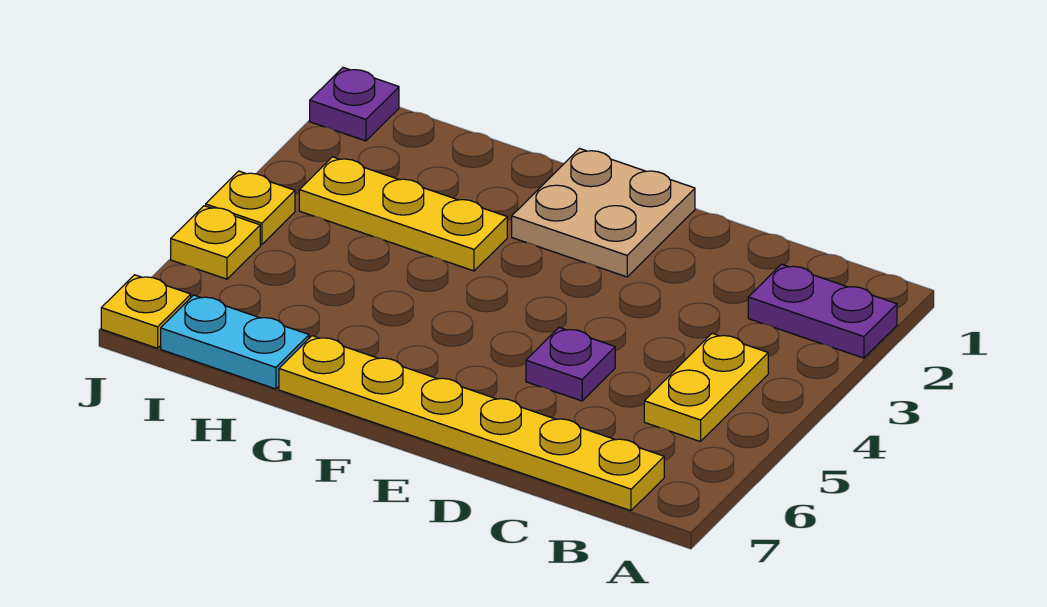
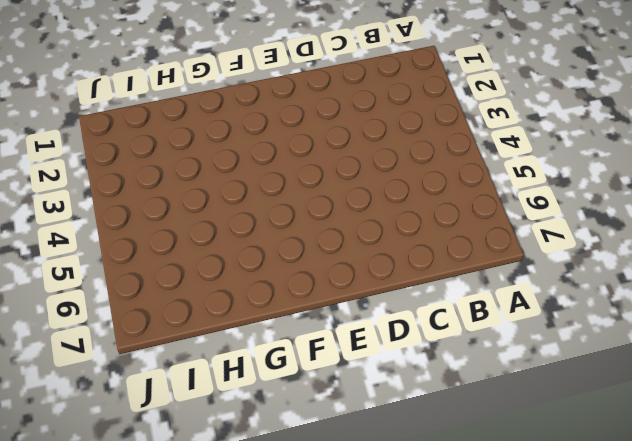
none -> purple 1x2 plate [748,264,897,358]
none -> yellow 1x2 plate [644,333,768,442]

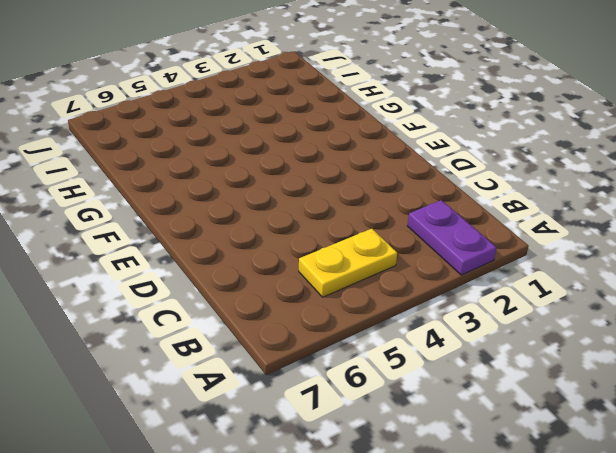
none -> yellow 1x6 plate [279,336,664,511]
none -> purple 1x1 plate [526,327,615,401]

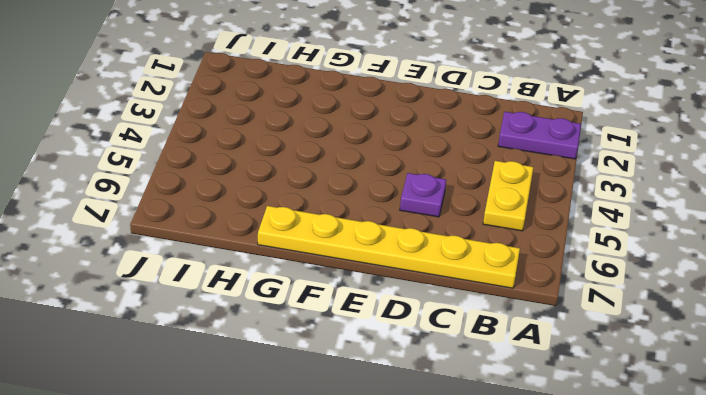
none -> tan 2x2 plate [512,149,695,277]
none -> yellow 1x3 plate [299,157,507,271]

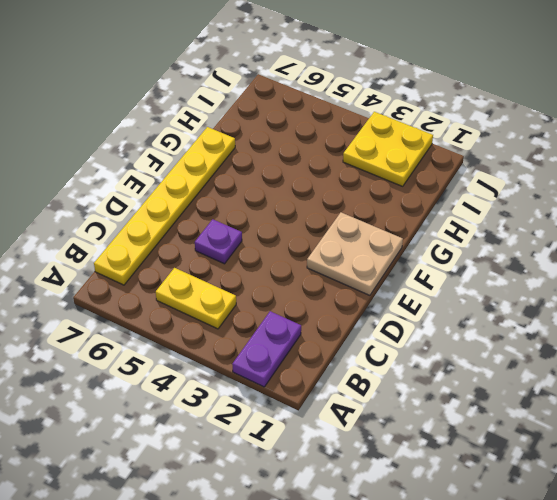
yellow 2x2 plate [343,112,433,186] -> yellow 1x3 plate [299,157,507,271]
none -> cyan 1x2 plate [161,295,309,389]
none -> purple 1x1 plate [310,68,399,141]

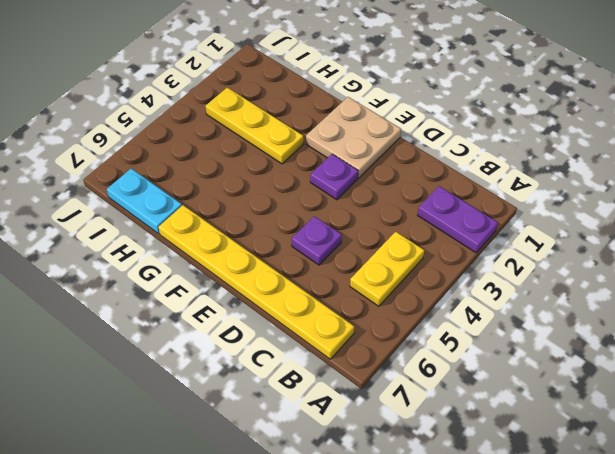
purple 1x1 plate [310,154,358,200] -> purple 1x1 plate moved to [310,68,399,141]
none -> yellow 1x1 plate [206,171,295,245]
none -> yellow 1x1 plate [171,206,260,279]

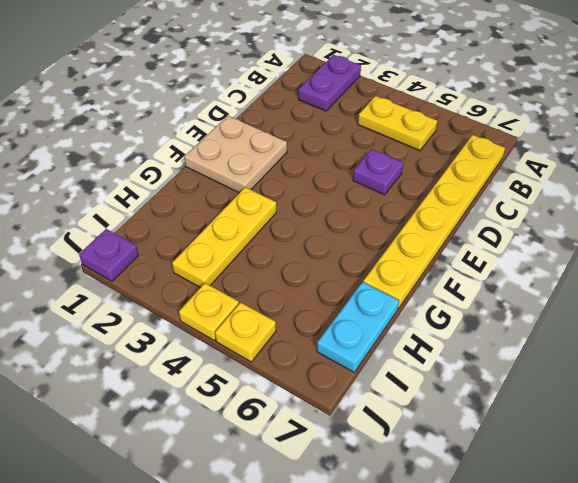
none -> yellow 1x1 plate [101,275,191,348]

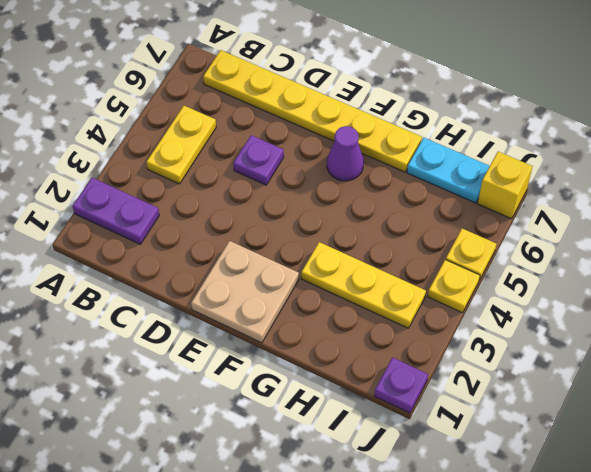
purple 1x1 cone [327,126,364,181] -> none
yellow 1x1 brick [478,151,533,219] -> yellow 1x1 plate [101,275,191,348]

